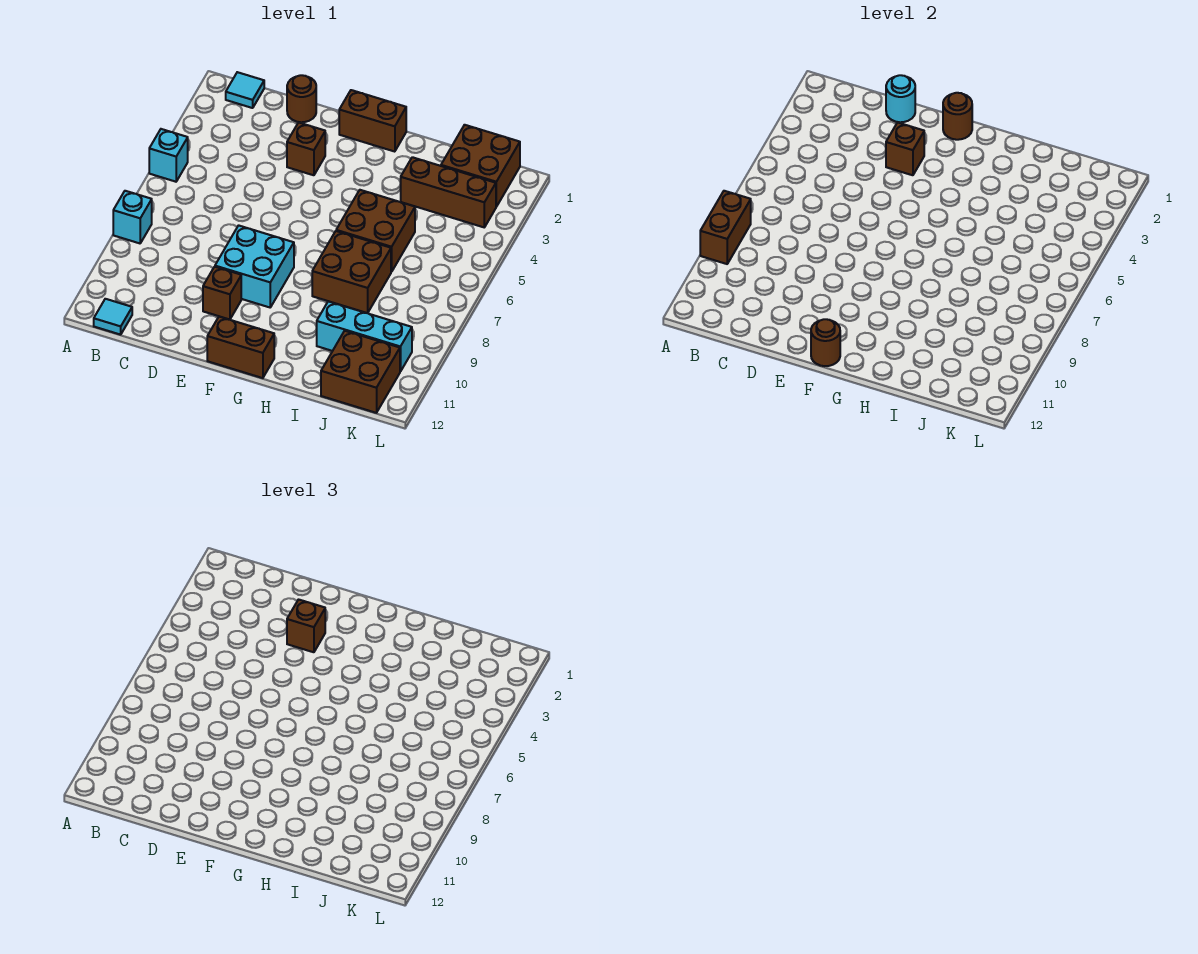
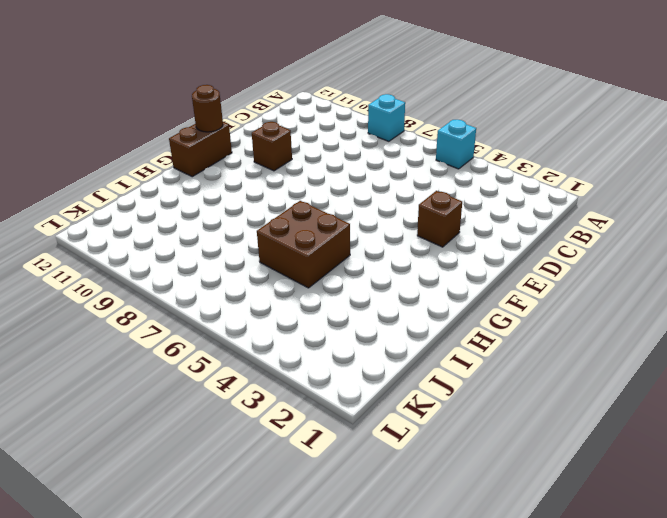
none -> cyan 1x1 tile [226,72,264,108]
none -> cyan 1x1 tile [94,299,132,335]
none -> brown 1x1 round brick [287,75,316,122]

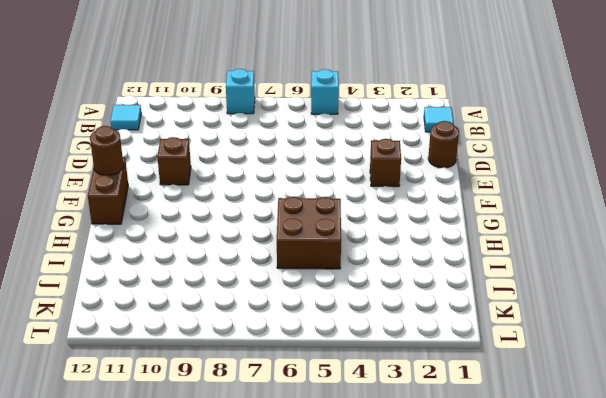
none -> cyan 2x2 brick [215,225,294,307]
none -> brown 1x2 brick [339,90,406,152]
none -> brown 2x2 brick [312,231,391,313]

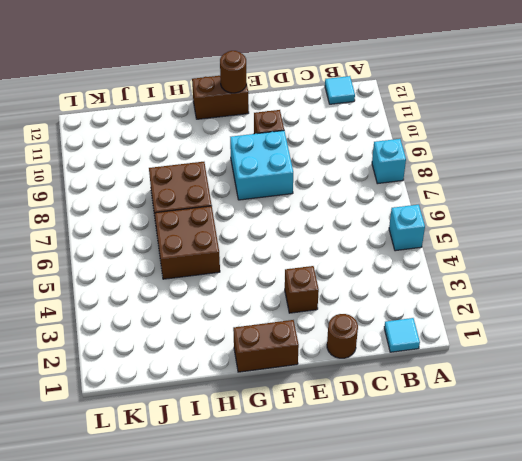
none -> brown 1x3 brick [401,157,496,227]
none -> cyan 1x3 brick [317,301,412,372]
none -> brown 2x2 brick [441,125,520,207]

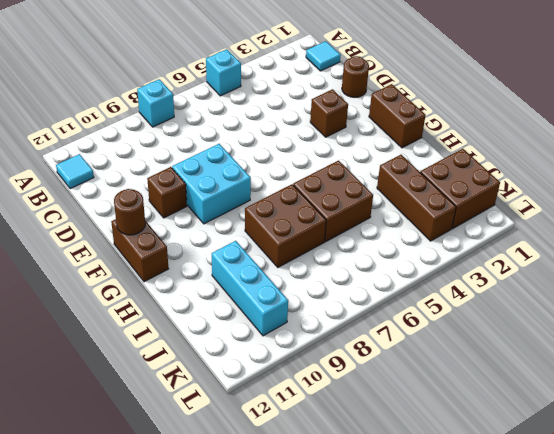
none -> brown 2x2 brick [321,331,400,413]
none -> brown 1x2 brick [700,191,751,264]
none -> cyan 1x1 round brick [886,75,915,122]

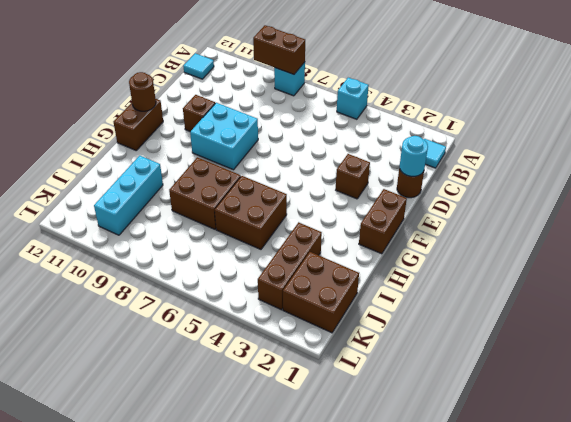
none -> brown 2x2 brick [321,331,400,413]
none -> brown 1x1 brick [886,123,924,175]
none -> brown 1x1 round brick [943,93,972,140]

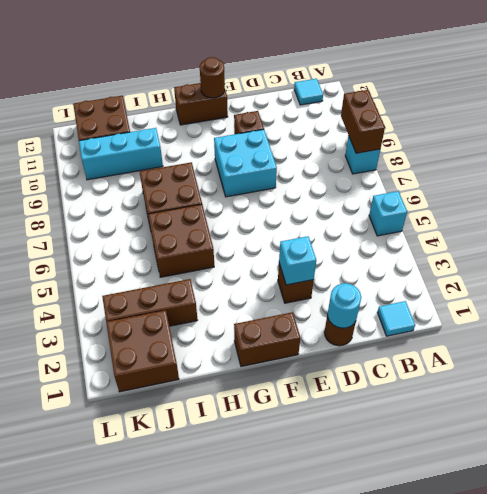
cyan 1x1 brick [279,236,316,285] -> brown 1x1 brick [886,123,924,175]
none -> brown 1x1 round brick [943,93,972,140]
none -> brown 1x1 brick [287,600,325,652]

